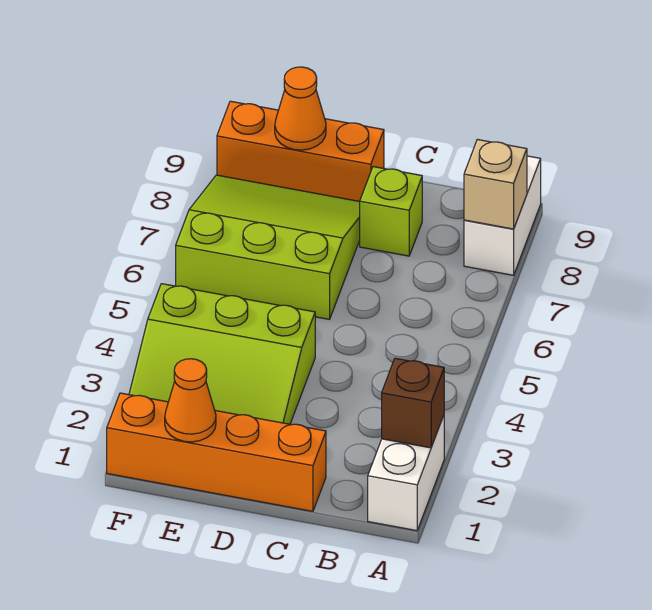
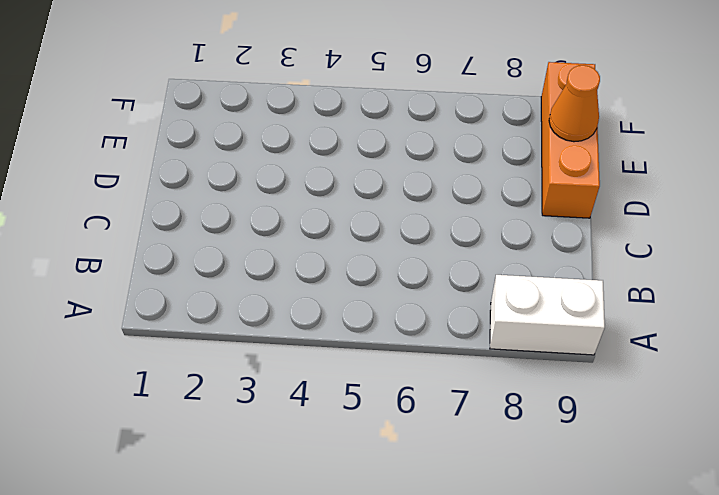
none -> white 1x2 brick [368,415,444,531]
none -> orange 1x4 brick [107,393,326,511]

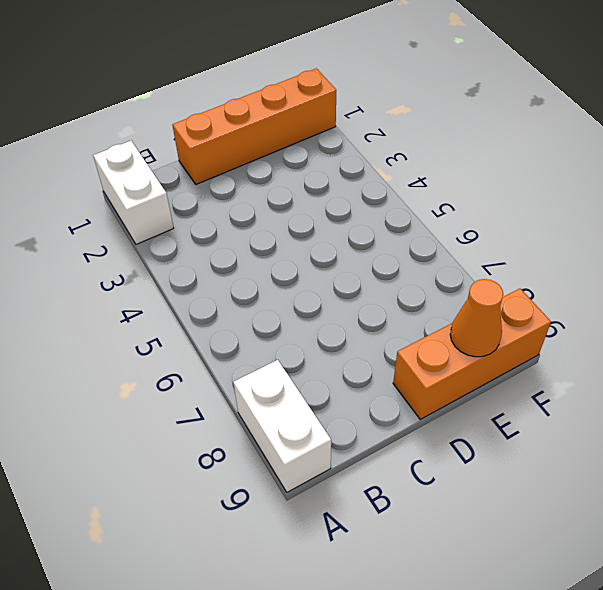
none -> lime 1x1 brick [360,167,422,256]
none -> lime 3x3 slope [129,284,315,424]

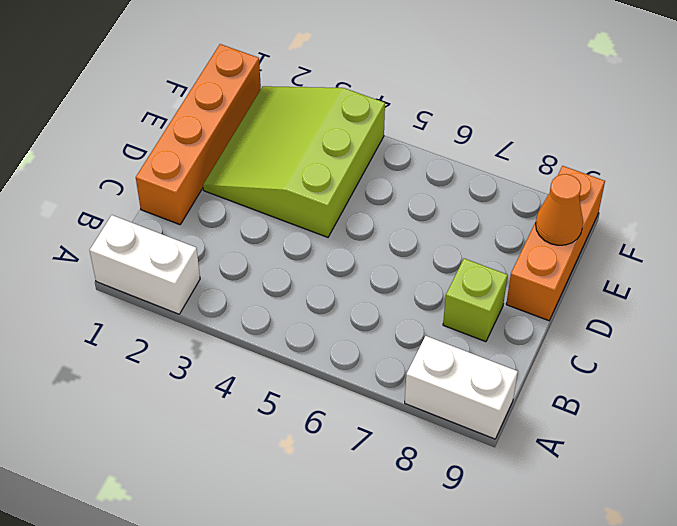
none -> lime 3x3 slope [176,175,360,319]
none -> brown 1x1 brick [382,358,444,448]

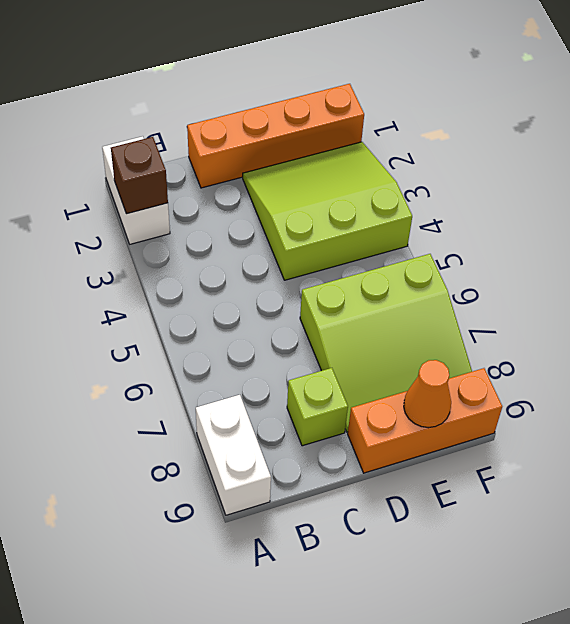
none -> tan 1x1 brick [464,139,527,229]
none -> orange 1x1 cone [165,359,216,442]

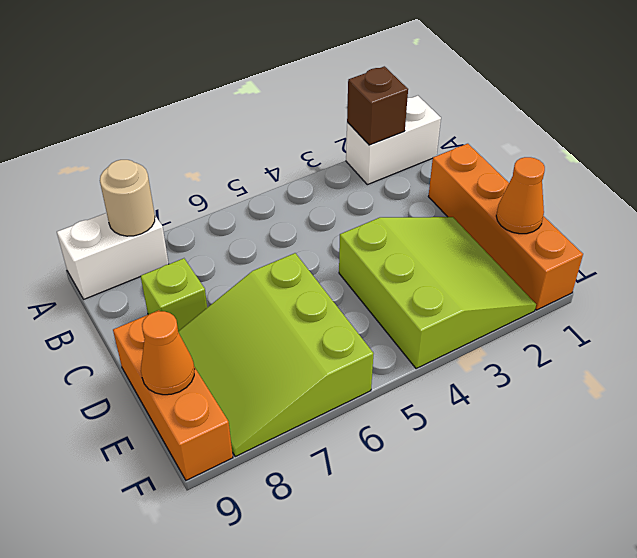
tan 1x1 round brick [100,160,155,236] -> tan 1x1 brick [464,139,527,229]

